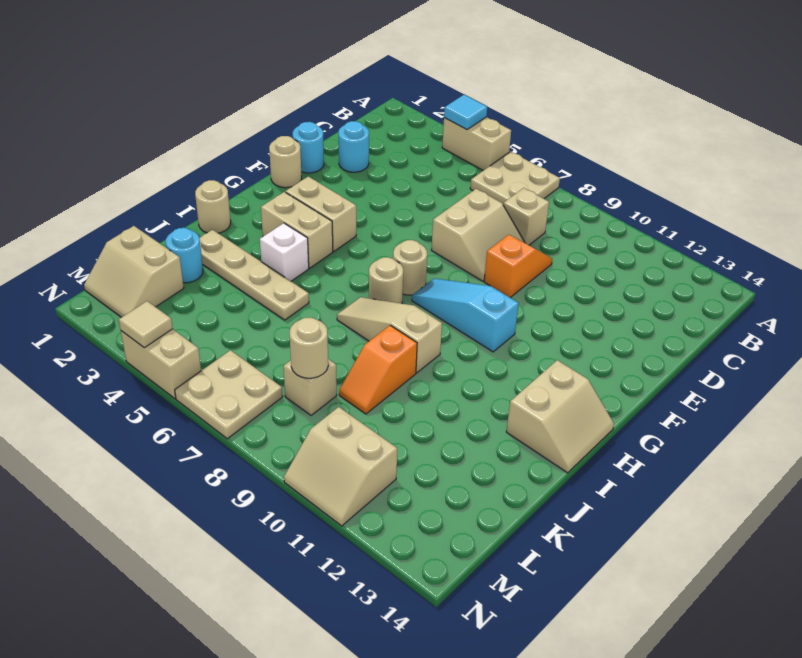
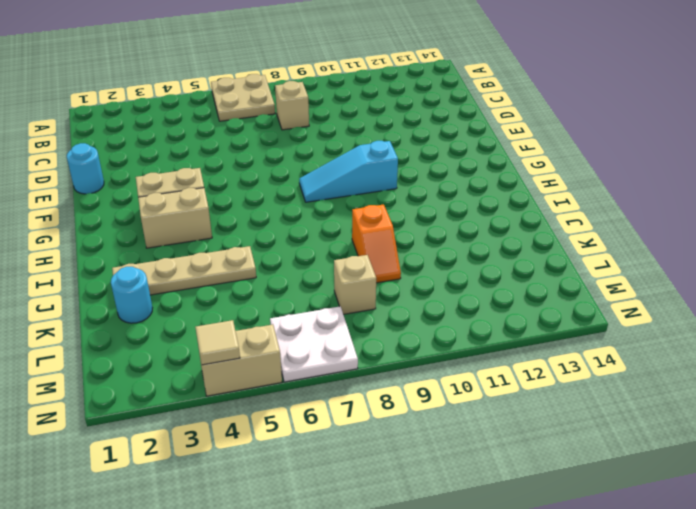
white 2x2 plate [270,306,358,382] -> tan 2x2 plate [175,350,283,439]
none -> tan 1x2 brick [442,117,511,171]
none -> cyan 1x1 round brick [338,121,369,172]
none -> tan 2x2 slope [431,189,525,281]

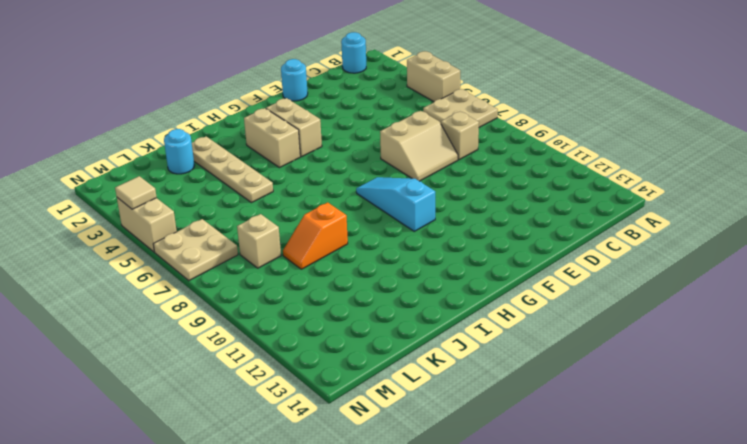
cyan 1x1 round brick [341,32,366,73] -> cyan 1x1 round brick moved to [338,121,369,172]
none -> orange 1x2 slope [484,235,552,298]
none -> tan 1x1 round brick [269,136,302,188]
none -> tan 1x1 round brick [393,240,427,295]

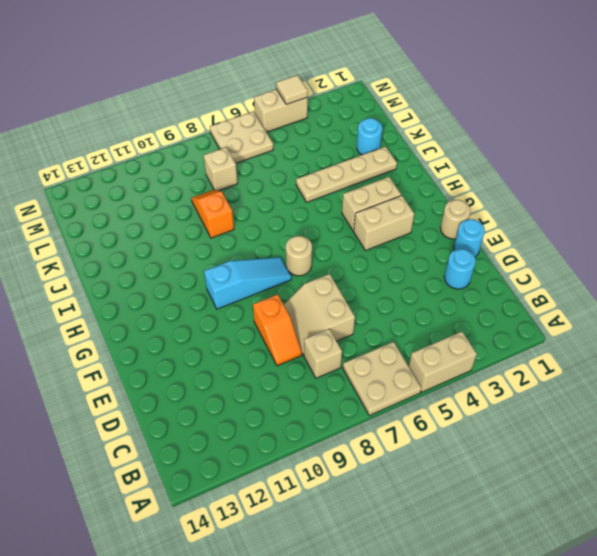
none -> tan 1x1 round brick [369,257,403,304]
none -> tan 2x2 slope [506,360,614,473]
none -> tan 1x1 round brick [195,180,231,233]

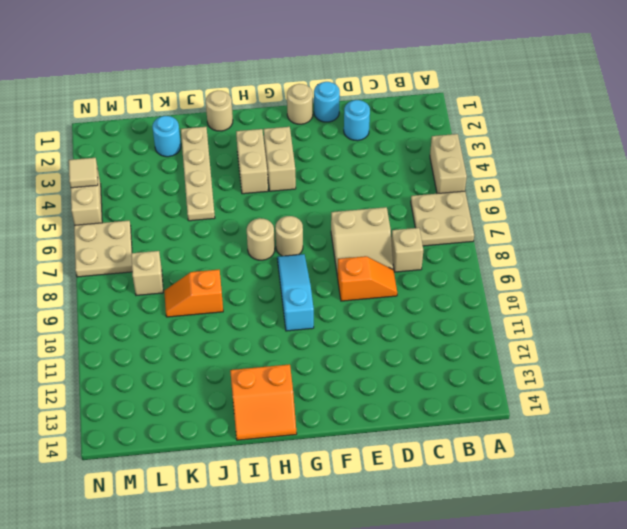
orange 2x2 slope [230,364,297,440] -> tan 2x2 slope [506,360,614,473]
none -> white 1x1 brick [260,223,309,281]
none -> tan 1x3 slope [337,297,442,373]
none -> tan 2x2 slope [84,226,184,317]

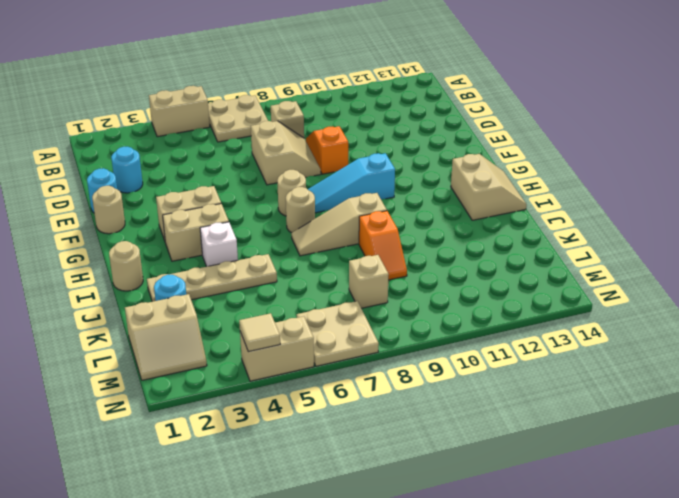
none -> tan 2x2 slope [284,407,397,526]
none -> cyan 1x1 tile [444,95,487,130]
none -> tan 1x1 round brick [290,318,328,378]

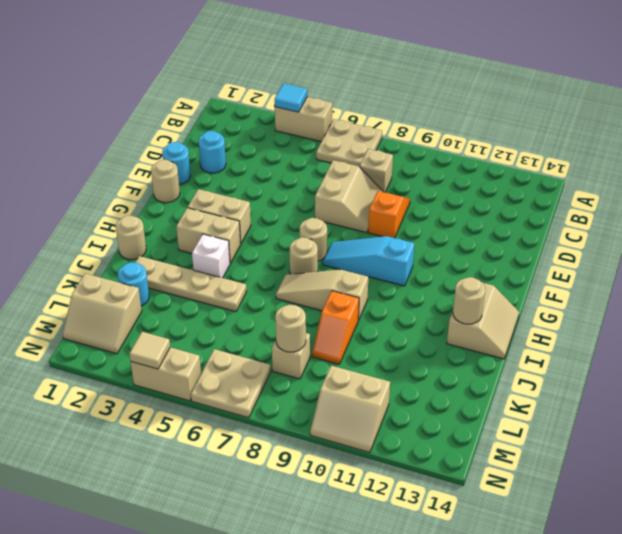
tan 1x1 round brick [453,277,485,324] -> none

